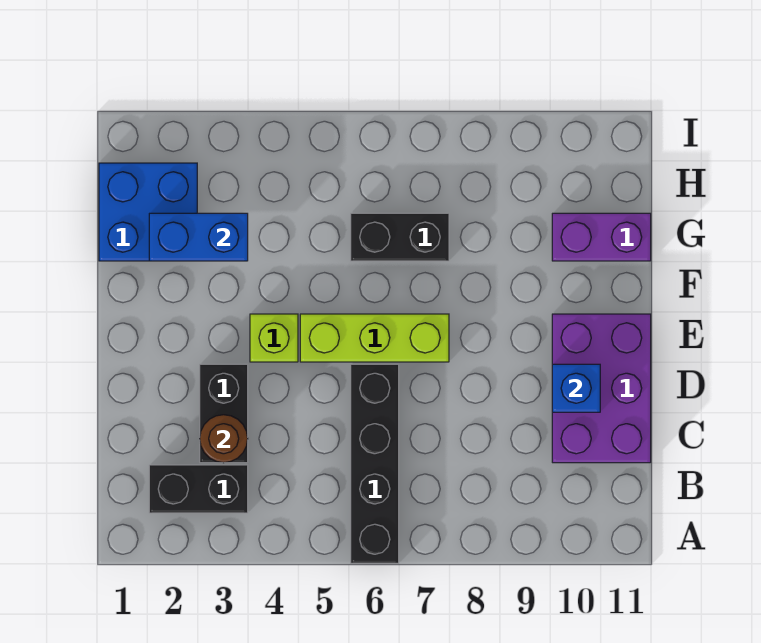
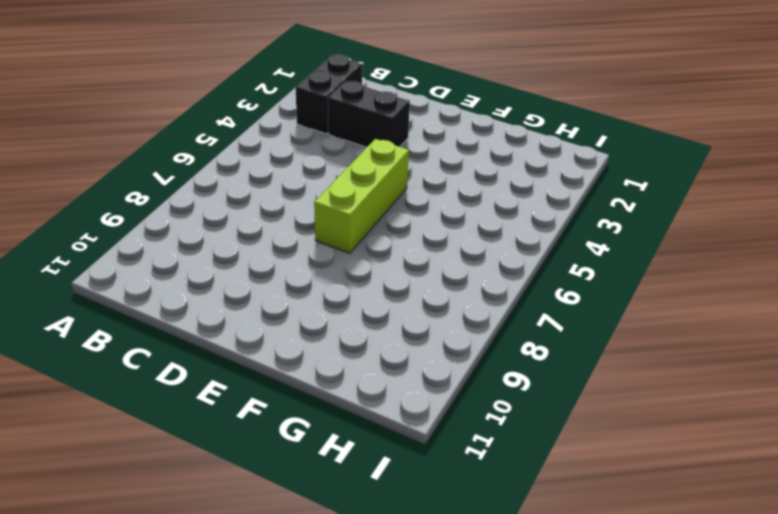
none -> black 1x4 brick [351,364,399,563]
none -> purple 2x3 brick [552,314,651,463]
none -> lime 1x1 brick [250,314,298,362]

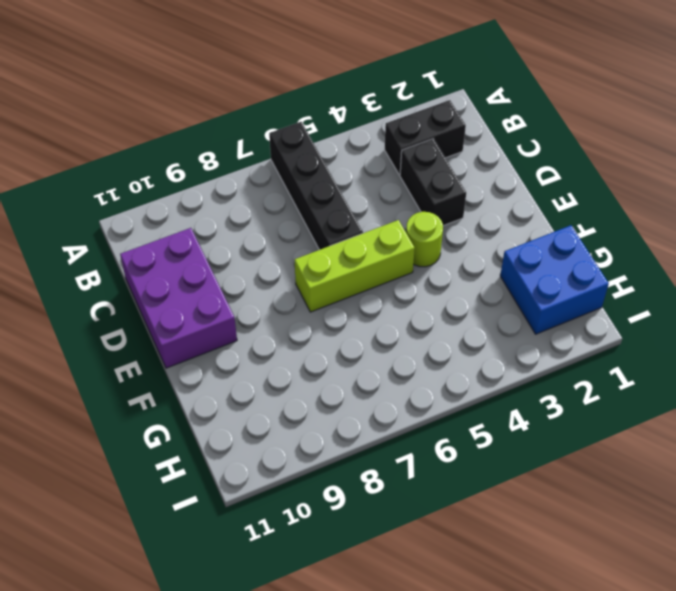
lime 1x1 round brick [406,212,443,267] -> lime 1x1 brick [250,314,298,362]
none -> black 1x2 brick [351,213,449,261]
none -> purple 1x2 brick [552,213,651,261]
none -> brown 1x1 round brick [200,415,248,463]

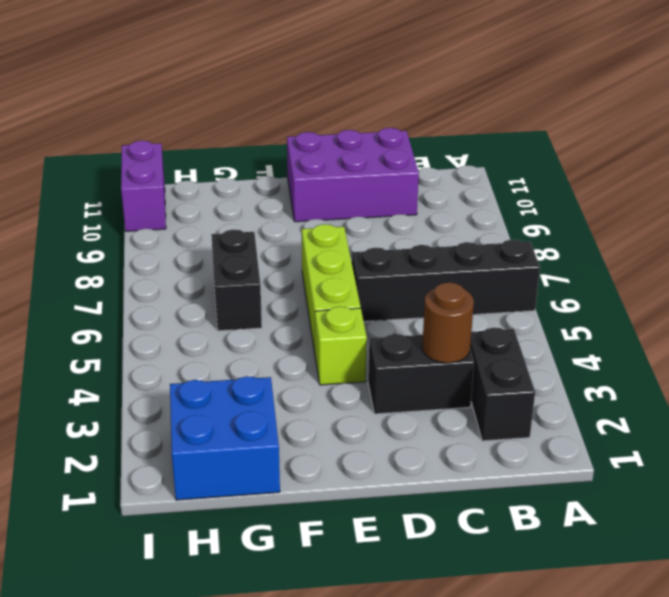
purple 1x2 brick [121,141,166,231] -> purple 1x2 brick moved to [552,213,651,261]
none -> blue 1x1 brick [552,364,600,412]
none -> blue 1x2 brick [149,213,248,261]

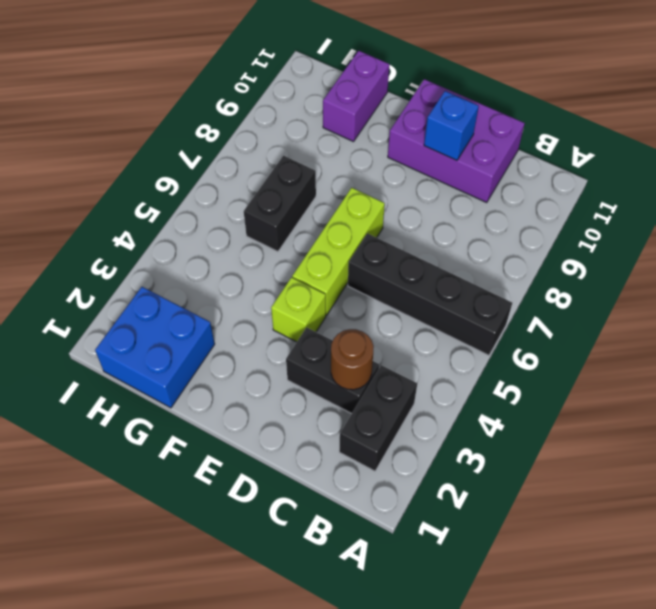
none -> blue 1x2 brick [149,213,248,261]

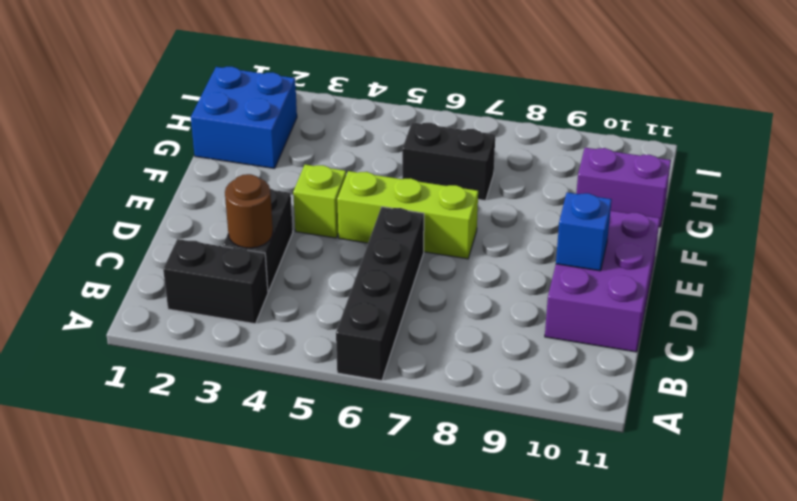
none -> blue 1x2 brick [149,213,248,261]

